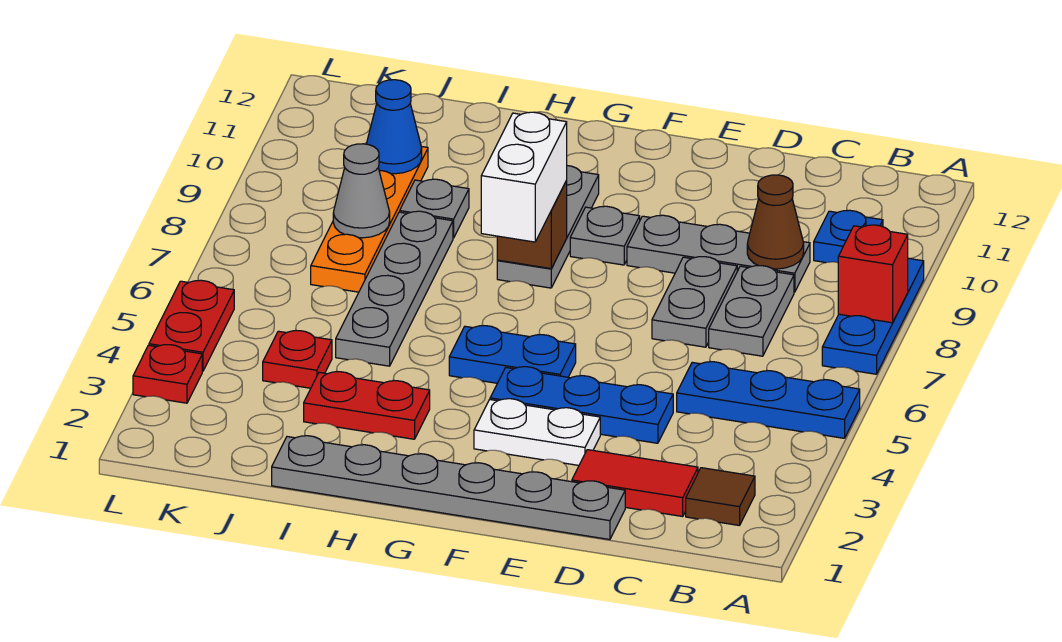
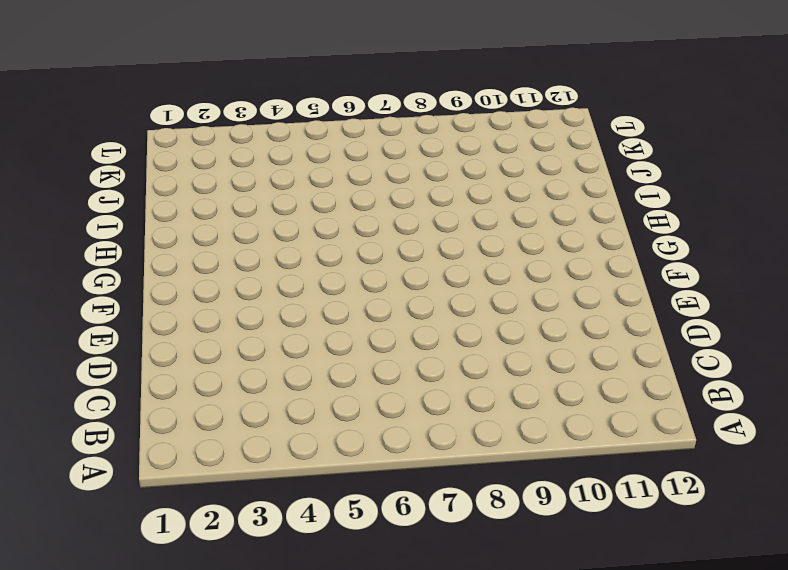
none -> blue 1x3 plate [677,362,860,438]
none -> blue 1x3 plate [822,258,924,374]
none -> brown 1x1 tile [686,468,755,526]

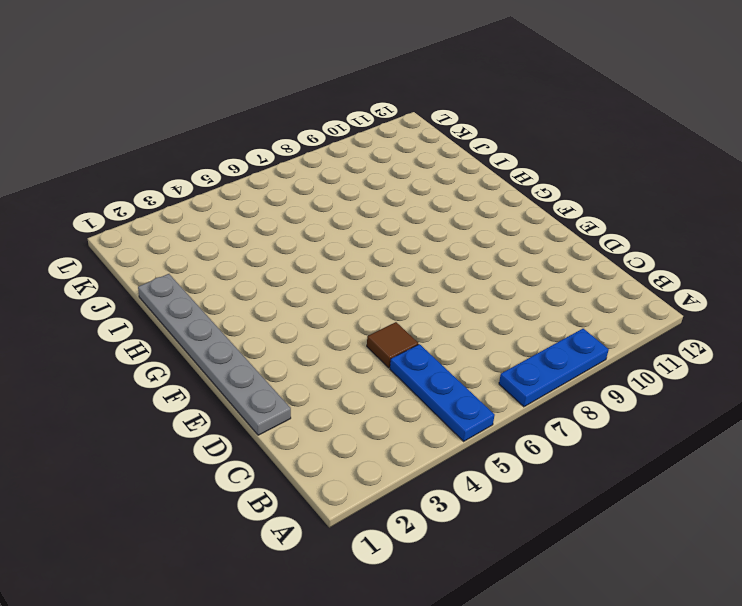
brown 1x1 tile [367,322,418,368] -> brown 1x1 tile moved to [686,468,755,526]
none -> blue 1x1 plate [814,210,883,263]
none -> red 1x2 tile [572,450,698,516]
none -> grey 1x2 plate [709,266,794,356]

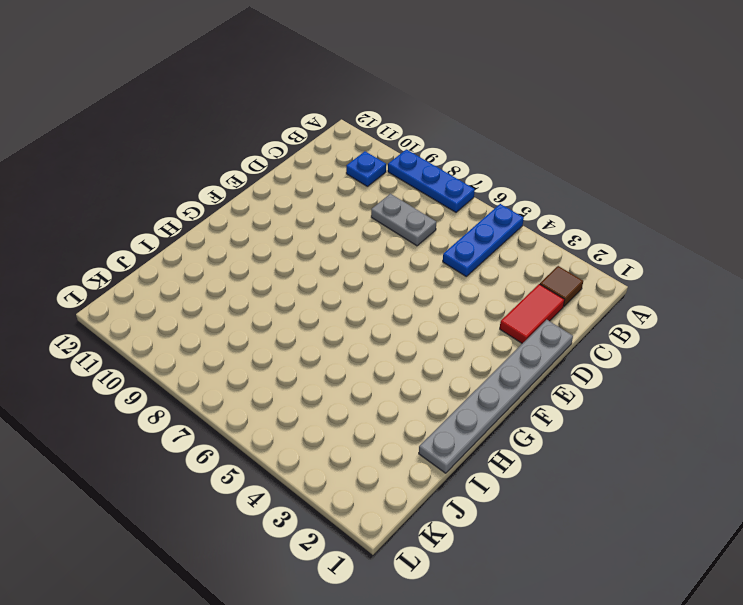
none -> grey 1x3 plate [627,215,810,292]
none -> blue 1x3 plate [490,367,673,443]
none -> grey 1x2 plate [652,257,737,347]

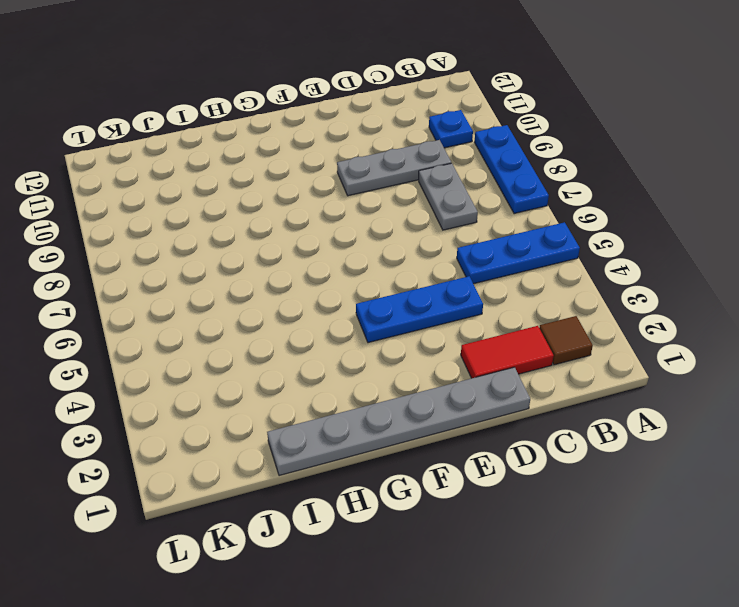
none -> grey 1x2 plate [652,257,737,347]
none -> white 1x2 plate [474,399,600,465]
none -> blue 1x2 plate [449,326,576,383]

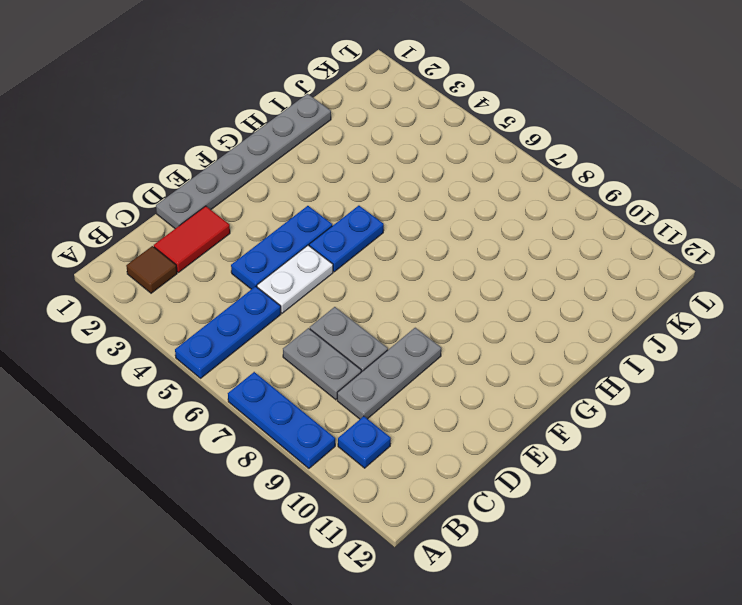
white 1x2 plate [257,245,333,313] -> white 1x2 plate moved to [474,399,600,465]
none -> grey 1x1 plate [570,206,640,265]
none -> grey 1x3 plate [497,166,599,288]
none -> red 1x2 plate [304,372,430,439]

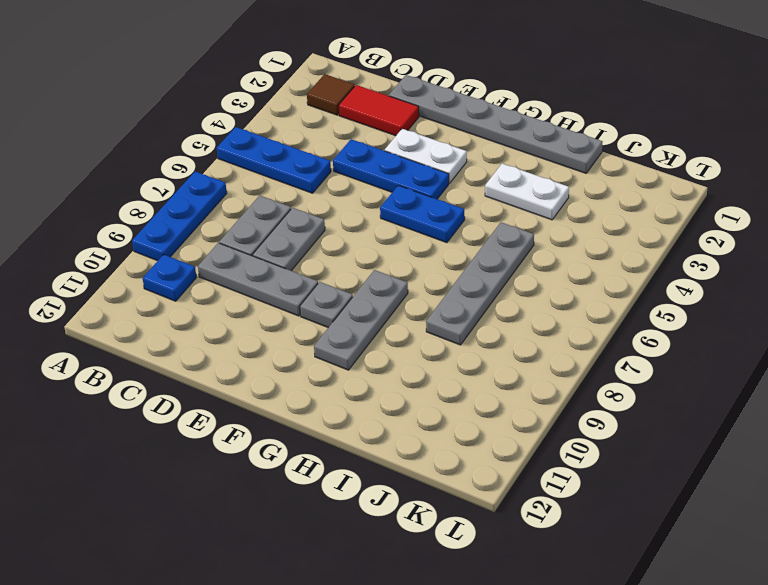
white 1x2 plate [485,163,569,220] -> red 1x2 plate [304,372,430,439]
none -> grey 1x1 plate [400,179,469,238]
none -> red 1x1 plate [263,331,332,388]
none -> orange 1x4 plate [311,147,428,292]

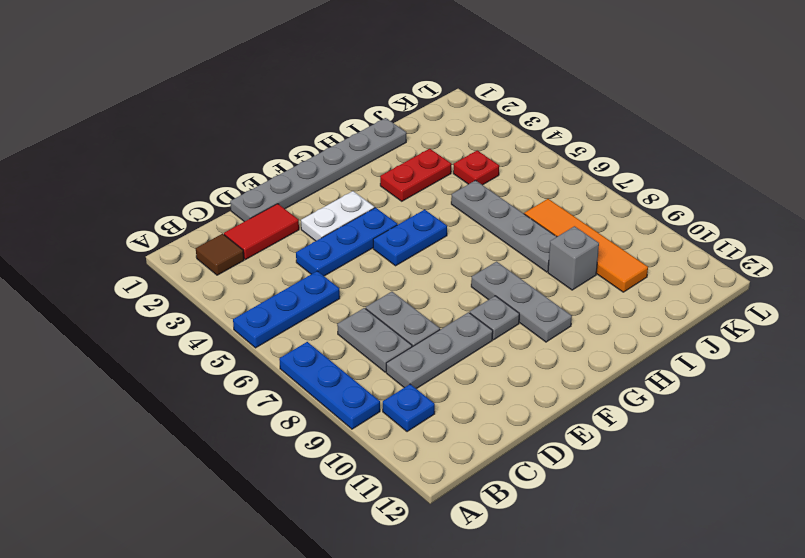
grey 1x1 brick [548,226,599,290] -> grey 1x1 plate [400,179,469,238]
orange 1x4 tile [524,199,648,292] -> orange 1x4 plate [311,147,428,292]
none -> red 1x1 plate [133,345,202,403]
none -> red 1x2 plate [149,280,234,371]
none -> red 1x1 brick [838,225,908,323]

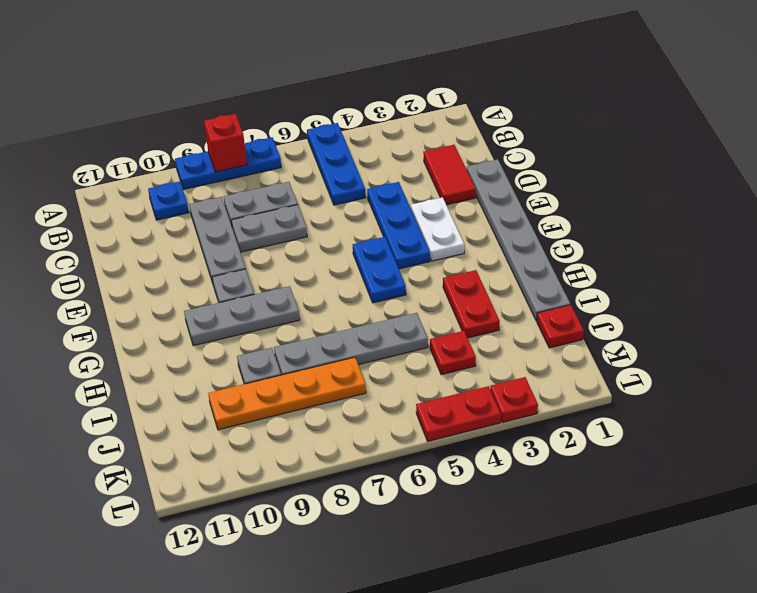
red 1x1 plate [537,305,584,348] -> none
none -> brown 1x1 tile [686,468,755,526]
none -> brown 1x1 cone [747,175,804,269]
none -> brown 1x1 brick [497,181,567,269]

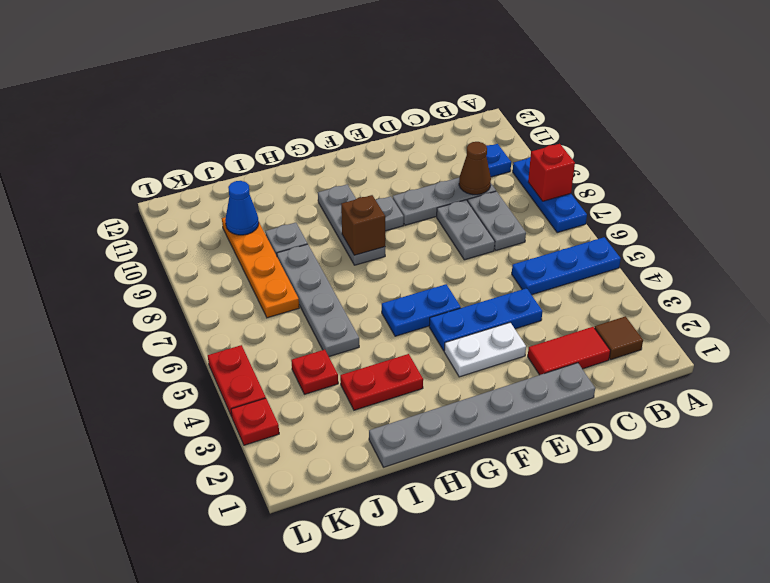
none -> grey 1x1 cone [333,144,390,238]
none -> white 1x2 brick [481,112,567,242]

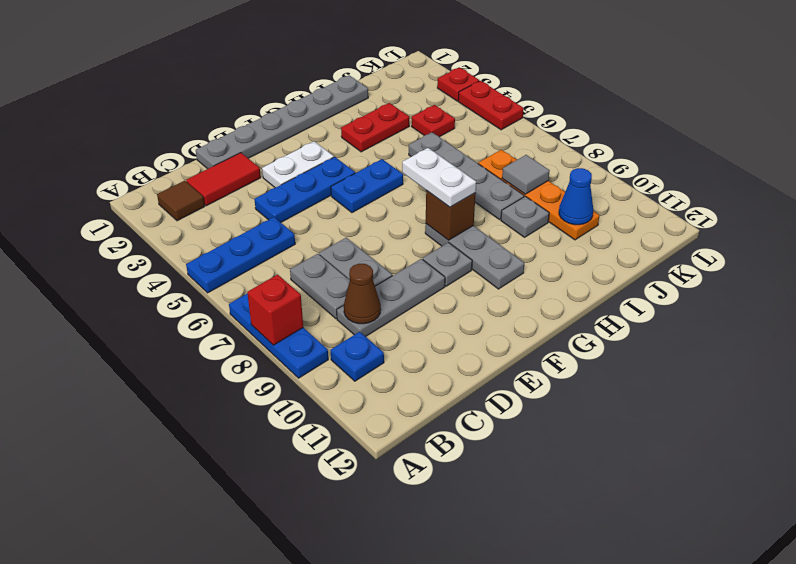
white 1x2 plate [402,148,476,207] -> white 1x2 brick [481,112,567,242]
grey 1x1 tile [502,155,550,194] -> grey 1x1 cone [333,144,390,238]

